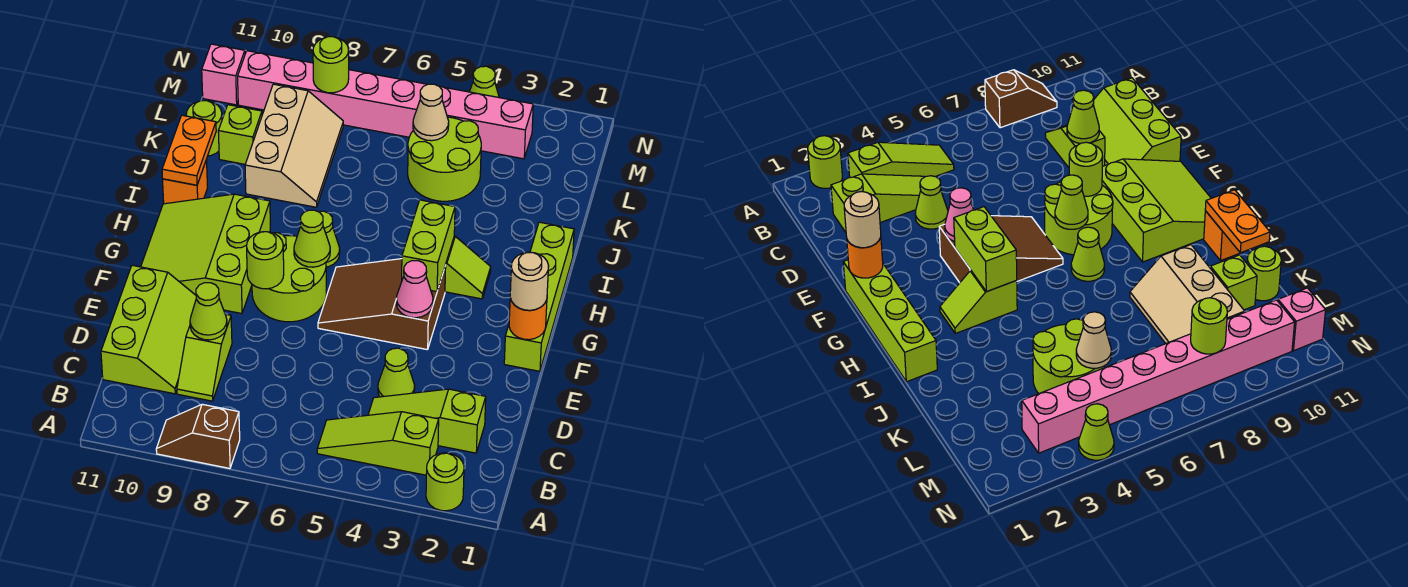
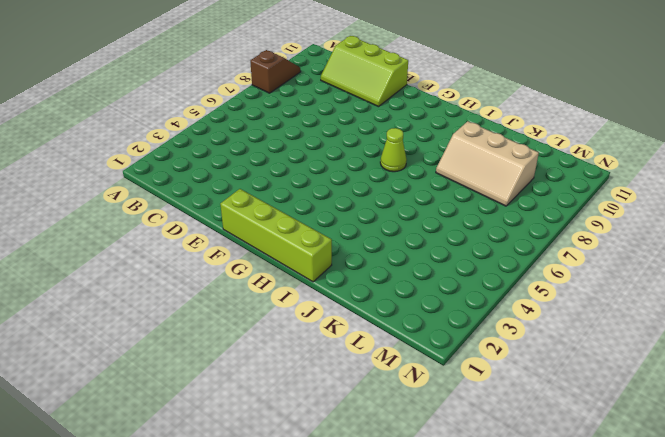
none -> lime 1x1 round brick [426,453,464,511]
none -> lime 1x3 slope [317,412,439,475]
none -> lime 1x3 slope [368,389,486,453]
none -> lime 1x2 slope [177,314,232,401]

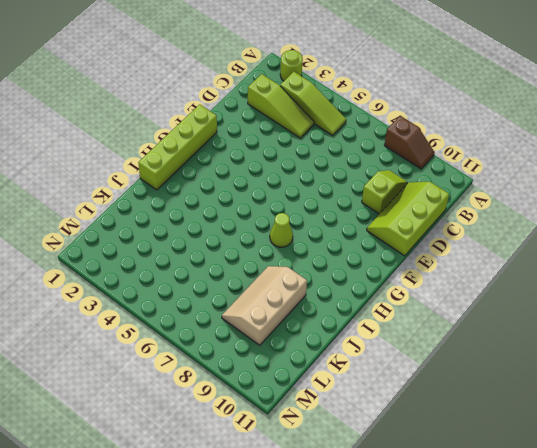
none -> lime 1x1 cone [378,348,415,397]
none -> brown 2x3 slope [318,259,446,350]
none -> lime 2x2 round brick [252,233,326,322]
none -> lime 3x3 slope [141,194,270,314]

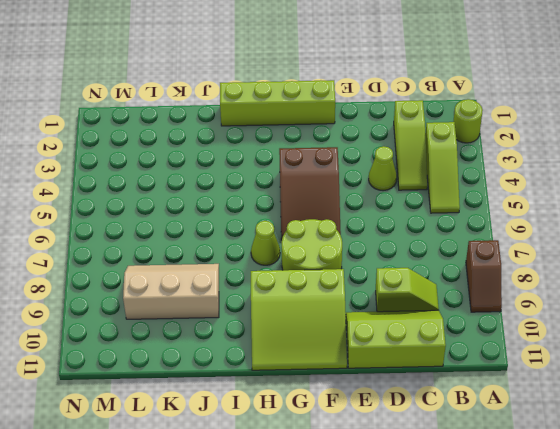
none -> lime 1x2 slope [445,236,491,299]
none -> orange 1x1 brick [163,160,208,204]
none -> lime 2x2 round brick [408,117,481,201]
none -> lime 1x1 brick [218,105,262,164]

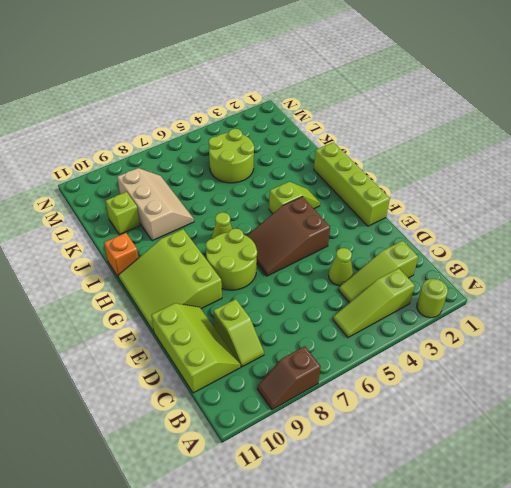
none -> lime 1x1 round brick [186,101,222,156]
none -> pink 1x8 brick [238,51,533,159]
none -> pink 1x1 brick [202,44,245,105]
none -> lime 1x1 cone [470,66,499,97]

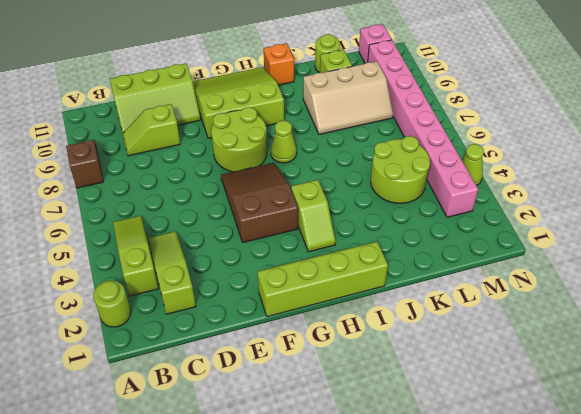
none -> lime 1x1 cone [378,348,415,397]
none -> lime 1x1 cone [190,283,227,340]
none -> orange 1x1 round brick [509,298,547,340]
none -> pink 1x1 cone [396,261,433,318]

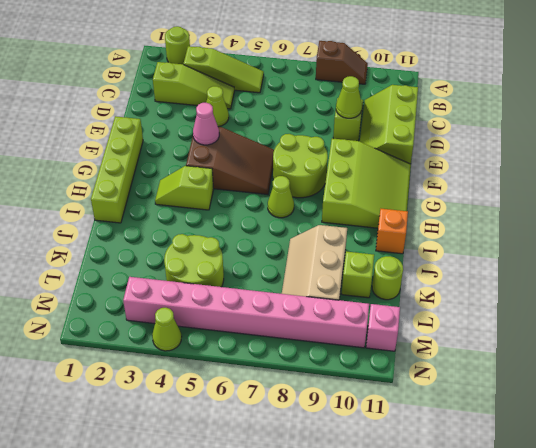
none -> orange 1x1 round brick [509,298,547,340]
none -> lime 1x1 round brick [247,232,284,289]
none -> lime 1x2 brick [402,200,455,292]
none -> lime 1x1 cone [294,210,330,267]

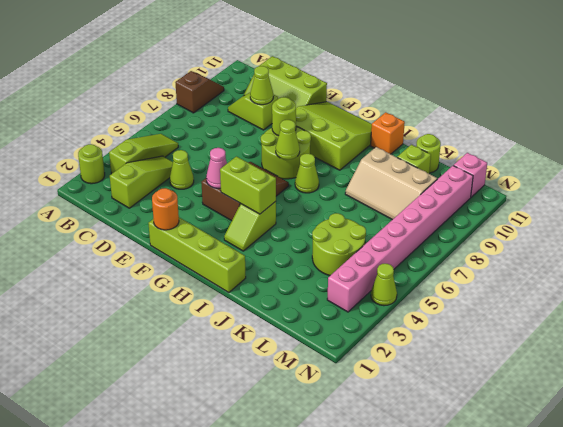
none -> orange 1x2 plate [162,115,216,185]
none -> tan 1x1 cone [413,84,449,141]
none -> lime 1x1 round brick [313,37,349,93]
none -> tan 1x1 round brick [510,252,549,310]

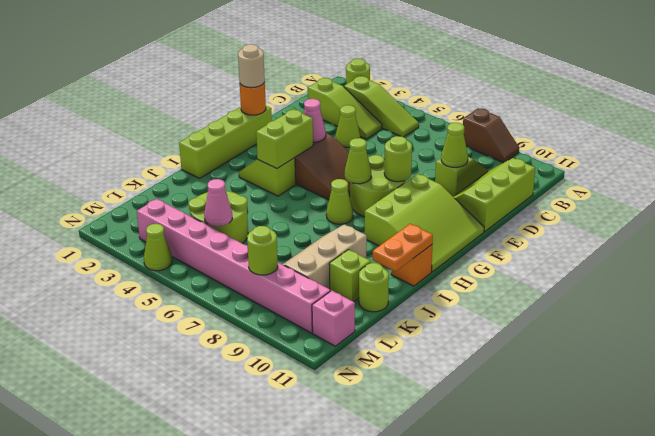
pink 1x1 cone [204,179,232,226] -> tan 1x1 cone [413,84,449,141]

